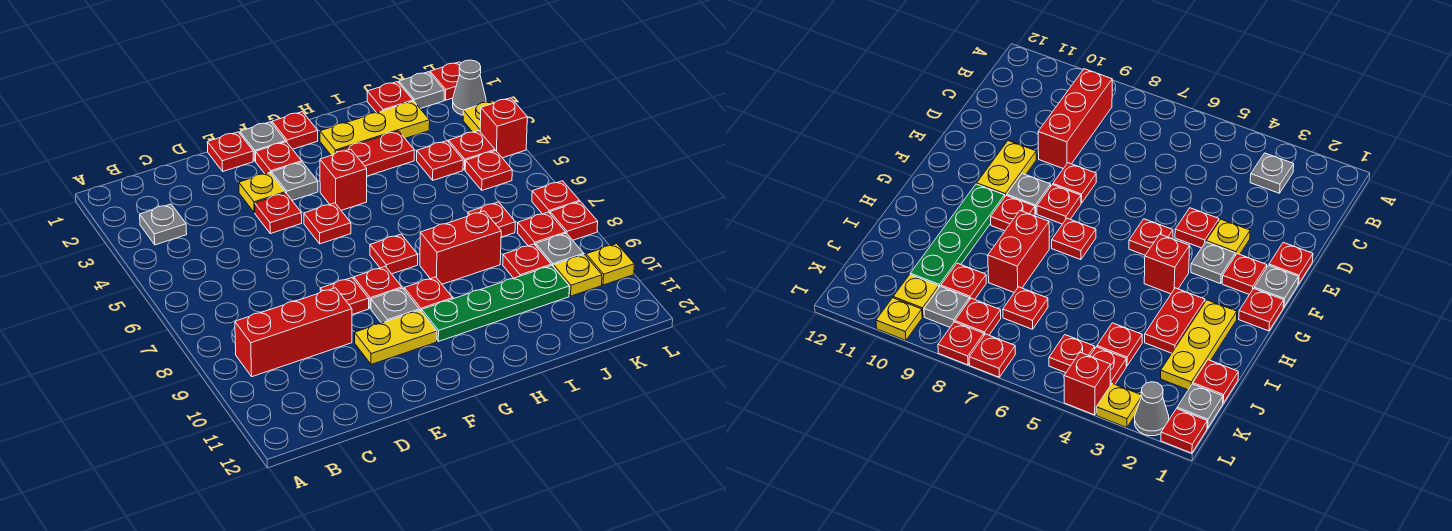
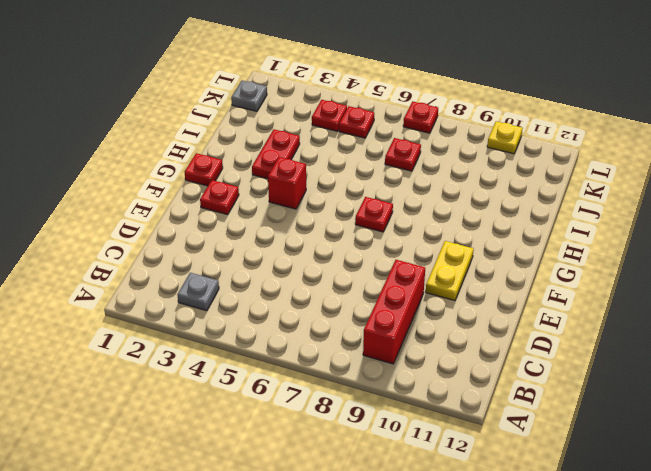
none -> red 1x1 plate [207,132,253,171]
none -> yellow 1x1 plate [239,172,285,213]
none -> red 1x1 plate [255,193,302,234]
none -> red 1x1 plate [320,278,369,315]

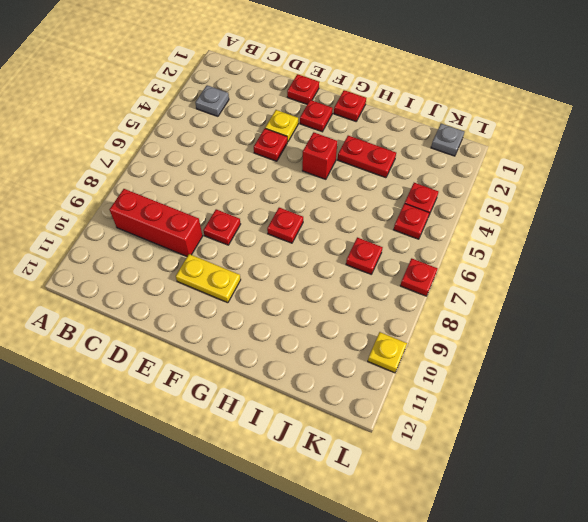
none -> grey 1x1 plate [240,122,286,161]
none -> grey 1x1 plate [271,162,318,200]
none -> red 1x1 plate [304,203,351,244]
none -> red 1x1 plate [354,266,402,309]

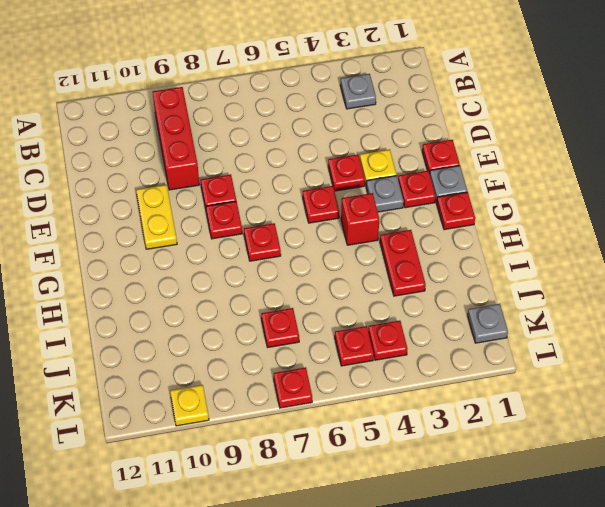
none -> grey 1x1 plate [371,288,419,323]
none -> red 1x1 plate [404,277,453,312]
none -> green 1x4 plate [422,265,569,341]
none -> yellow 1x3 plate [320,101,430,155]

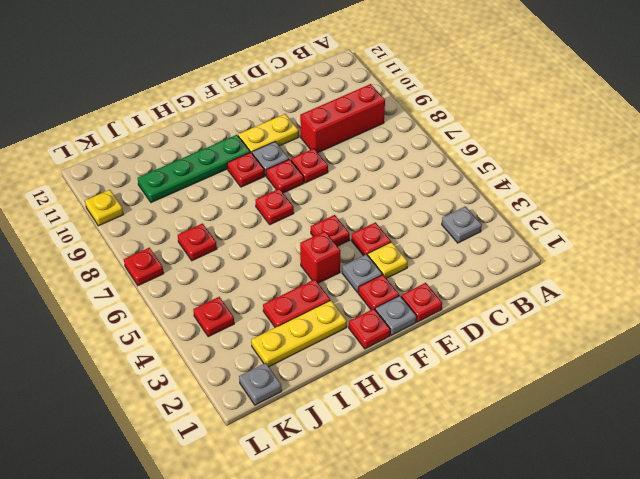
none -> red 1x2 brick [420,211,501,284]
none -> red 1x1 plate [367,82,413,113]
none -> red 1x1 plate [417,141,463,180]
none -> red 1x1 plate [503,244,551,278]

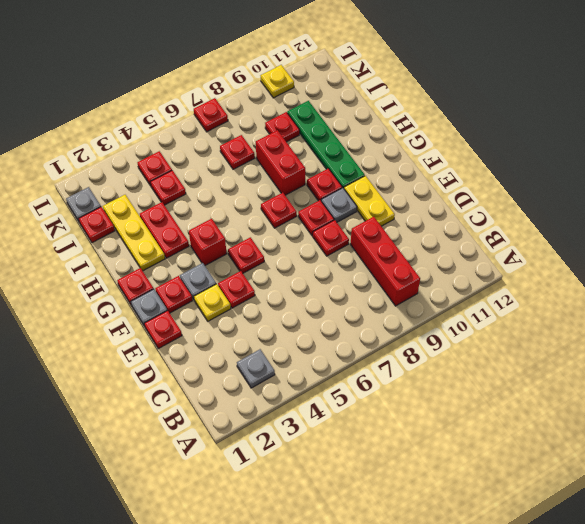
none -> red 1x1 plate [465,151,512,190]
none -> red 1x1 plate [518,212,566,246]
none -> grey 1x1 plate [536,233,584,267]
none -> yellow 1x1 plate [554,254,602,296]

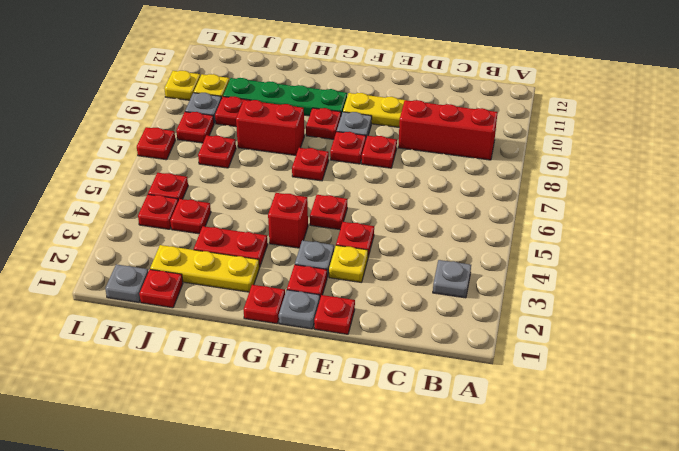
none -> red 1x1 plate [430,62,461,100]
none -> grey 1x1 cone [453,60,486,115]
none -> yellow 1x1 plate [463,101,495,132]
none -> red 1x1 brick [480,98,527,158]

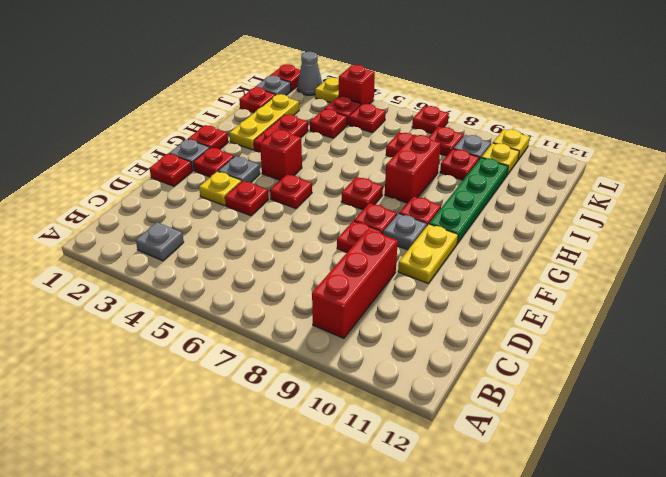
none -> red 1x1 plate [550,201,598,240]

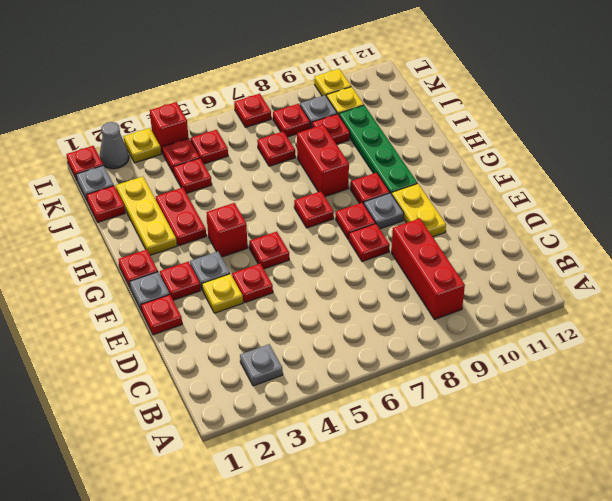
none -> red 1x1 plate [550,201,598,240]

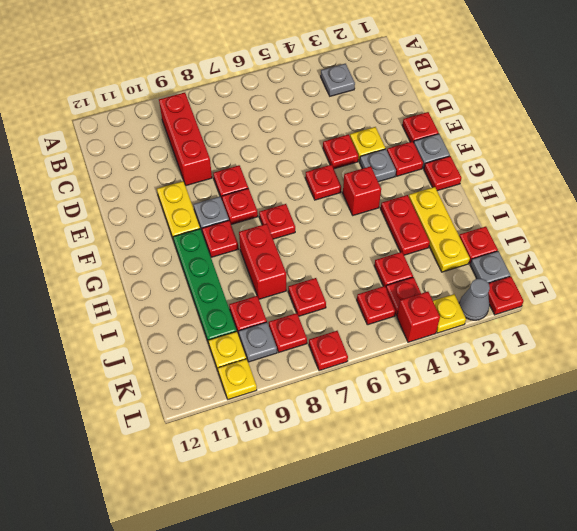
none -> red 1x1 plate [550,201,598,240]

